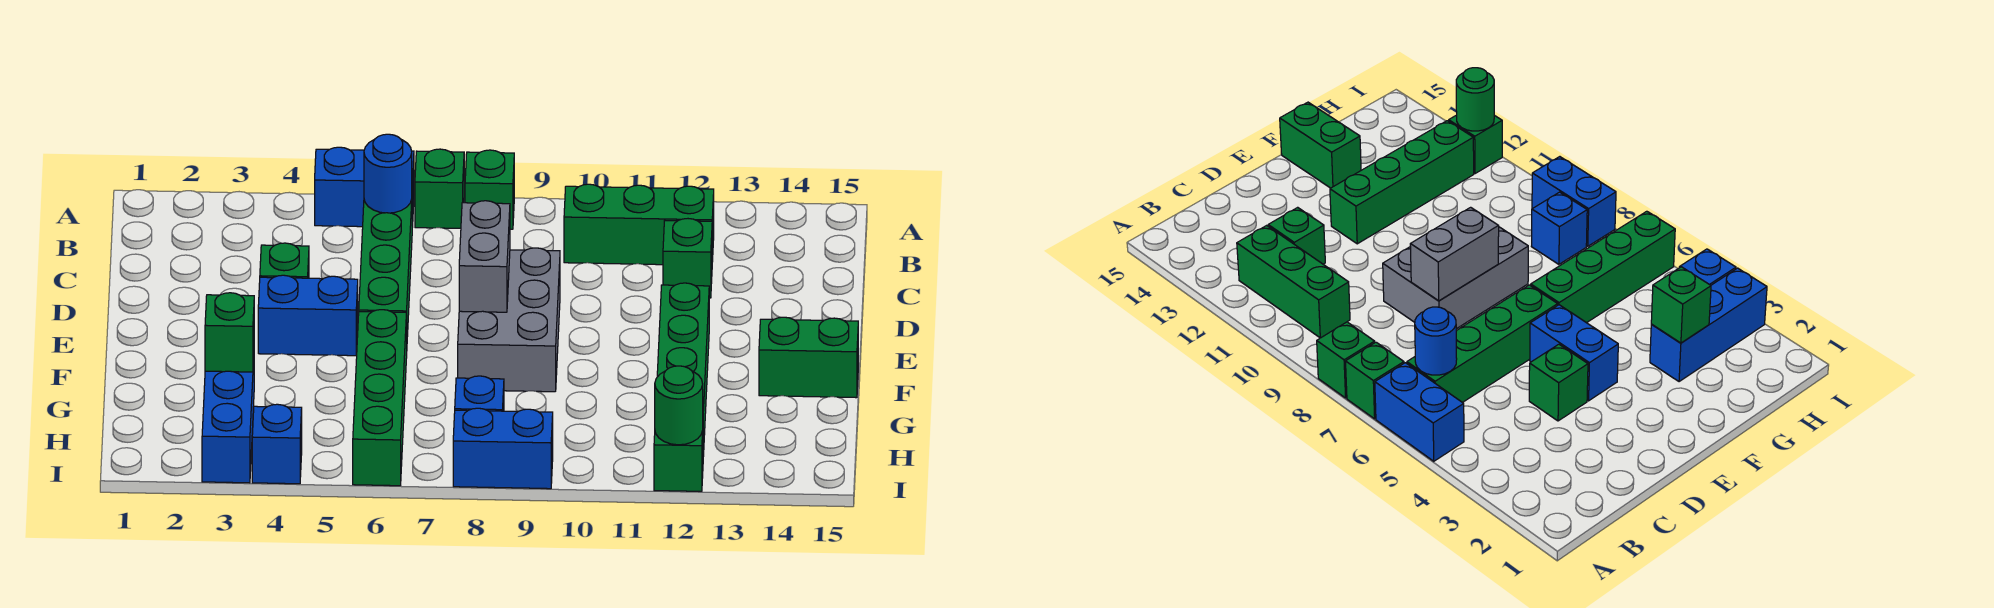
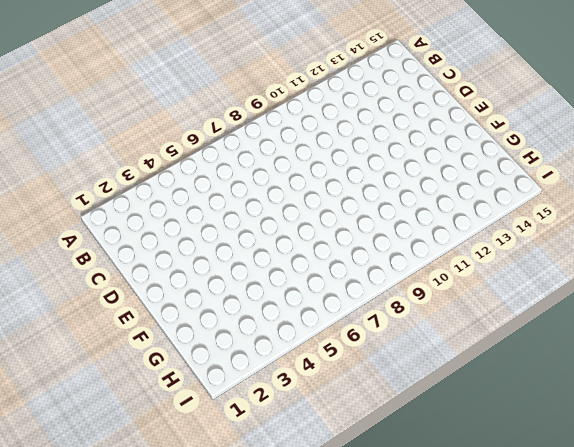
none -> blue 1x2 brick [315,147,414,227]
none -> green 1x1 brick [415,149,464,228]
none -> green 1x1 brick [465,150,514,229]

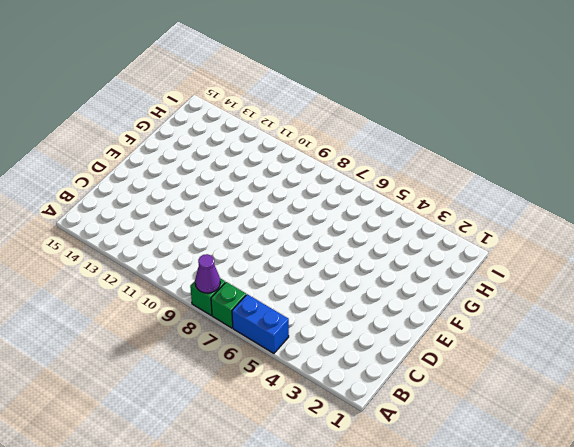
purple 1x1 cone [195,254,220,293] -> none
none -> green 1x4 brick [359,199,412,337]
none -> green 1x3 brick [564,184,714,265]
none -> green 1x1 brick [663,219,712,298]

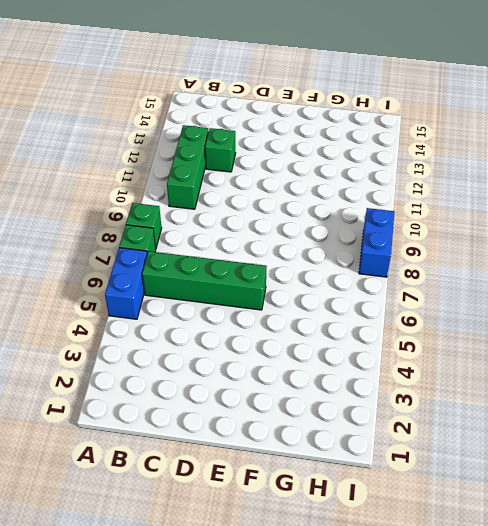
none -> green 1x1 brick [260,243,309,278]
none -> grey 2x3 brick [458,248,560,392]
none -> blue 1x2 brick [258,275,358,356]

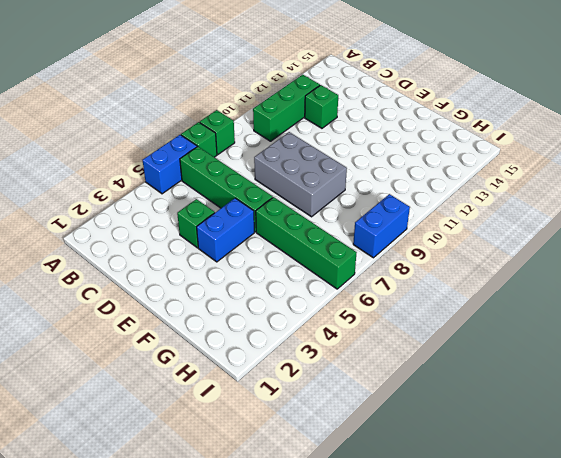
none -> green 1x4 brick [657,283,709,456]
none -> green 1x2 brick [759,317,858,398]
none -> blue 1x3 brick [202,360,254,483]

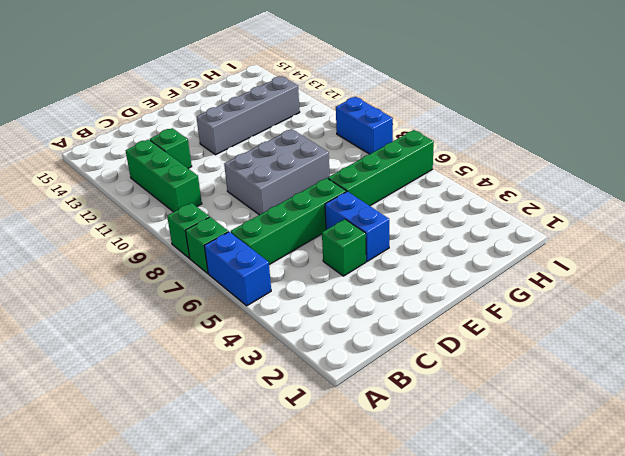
grey 1x4 brick [196,76,300,155] -> green 1x4 brick [657,283,709,456]
none -> green 1x2 brick [759,317,858,398]
none -> blue 1x3 brick [202,360,254,483]
none -> blue 1x1 brick [455,376,504,411]

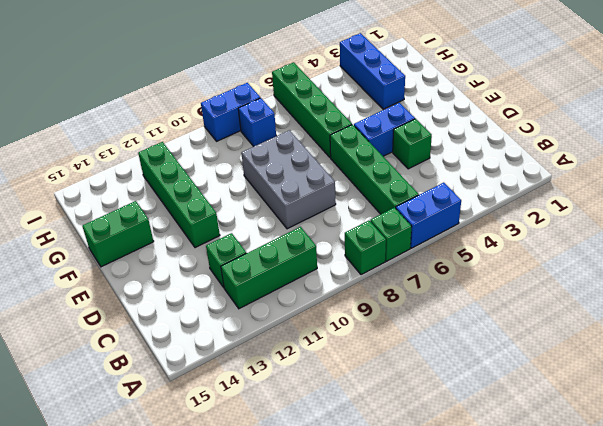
none -> blue 1x1 brick [252,404,302,484]
none -> green 1x1 brick [654,431,703,491]
none -> blue 1x1 round brick [364,134,412,213]

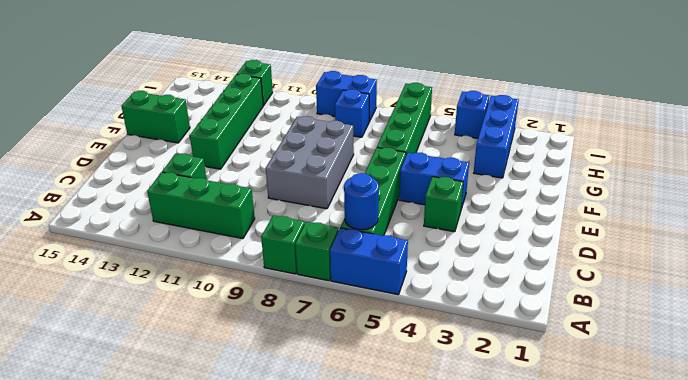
none -> grey 1x2 brick [459,201,510,312]
none -> green 1x1 brick [205,293,254,372]
none -> green 1x1 round brick [655,366,703,445]

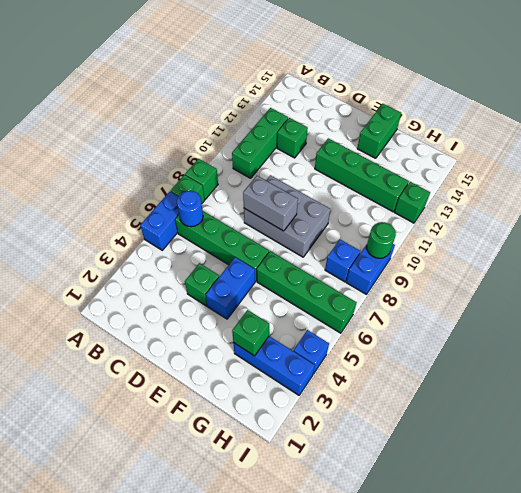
green 1x1 round brick [367,222,396,258] -> green 1x1 round brick moved to [655,366,703,445]

